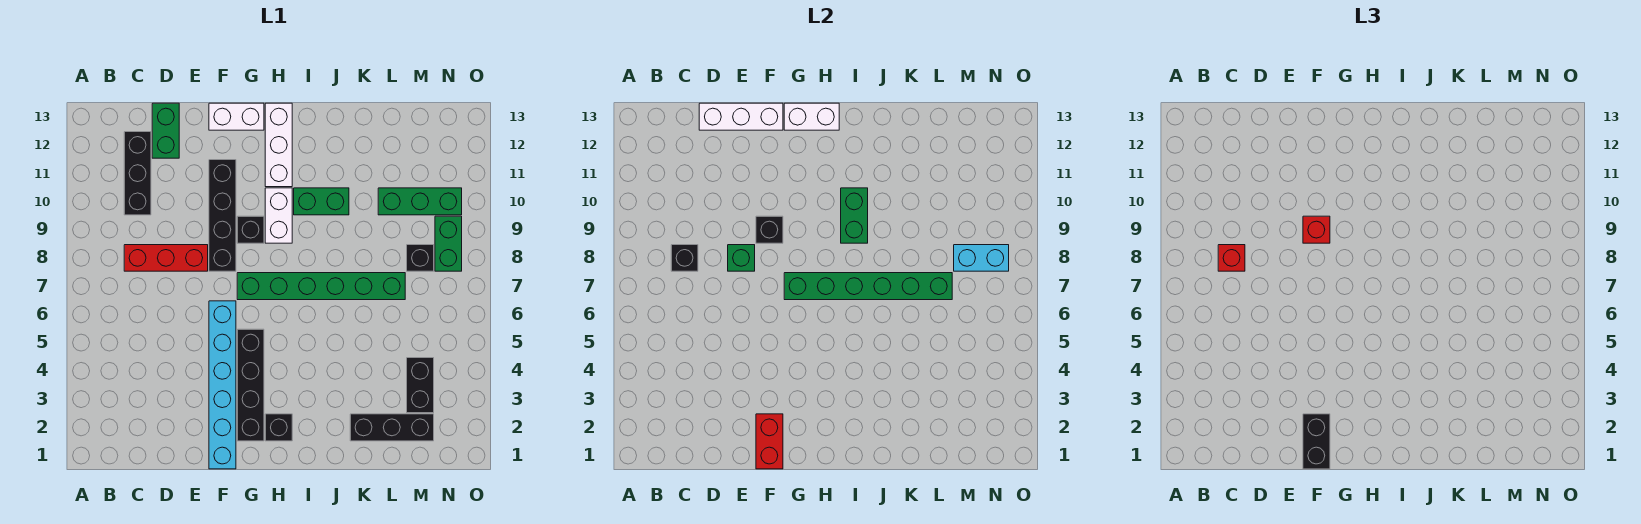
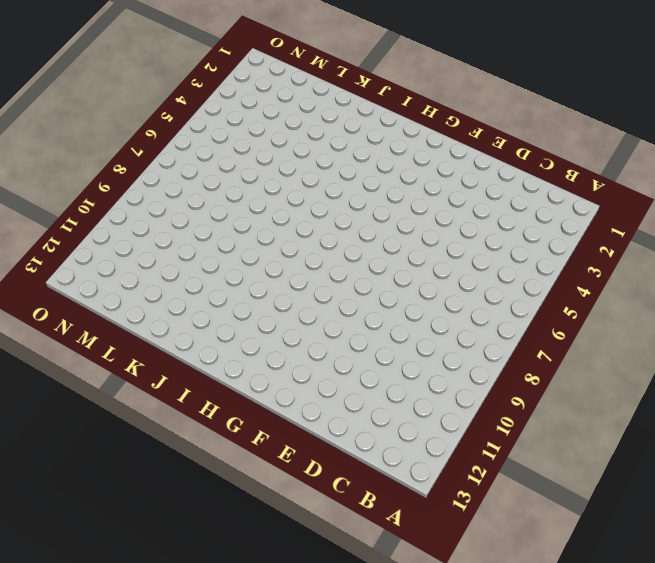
none -> red 1x3 brick [124,245,208,271]
none -> black 1x3 brick [124,132,151,215]
none -> green 1x2 brick [152,103,179,158]
none -> cyan 1x6 brick [209,301,236,469]

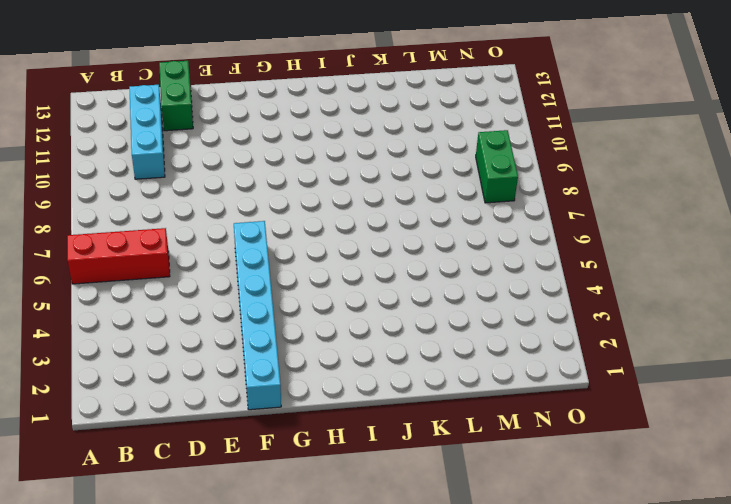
red 1x3 brick [67,228,170,284] -> red 1x3 brick moved to [124,245,208,271]
cyan 1x3 brick [129,85,165,179] -> black 1x3 brick [124,132,151,215]
none -> black 1x4 brick [209,160,236,271]
none -> white 1x2 brick [209,103,264,130]
none -> black 1x4 brick [237,329,264,441]
none -> green 1x6 brick [237,273,405,300]

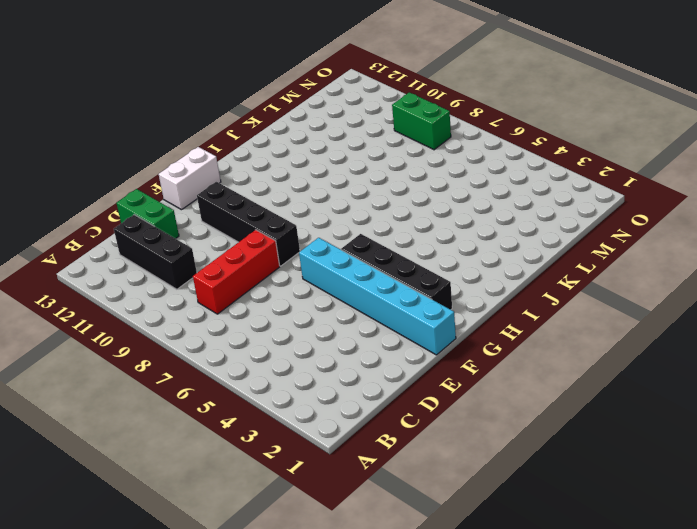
none -> green 1x6 brick [237,273,405,300]
none -> black 1x1 brick [237,216,264,243]
none -> black 1x1 brick [265,414,292,441]
none -> white 1x2 brick [265,188,292,243]

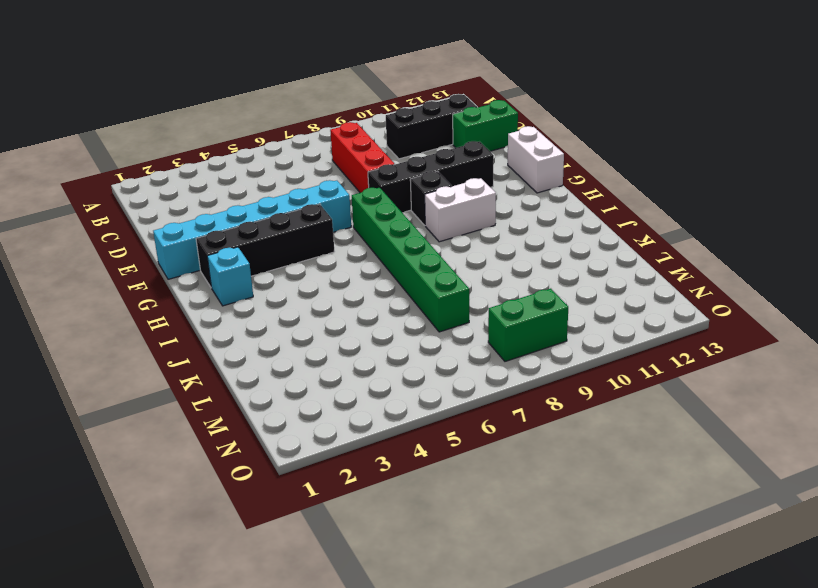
cyan 1x1 brick [207,247,253,306] -> black 1x1 brick [265,414,292,441]
none -> white 1x3 brick [265,103,292,187]
none -> green 1x2 brick [294,188,349,215]
none -> black 1x3 brick [350,414,434,441]
none -> green 1x3 brick [378,188,462,215]

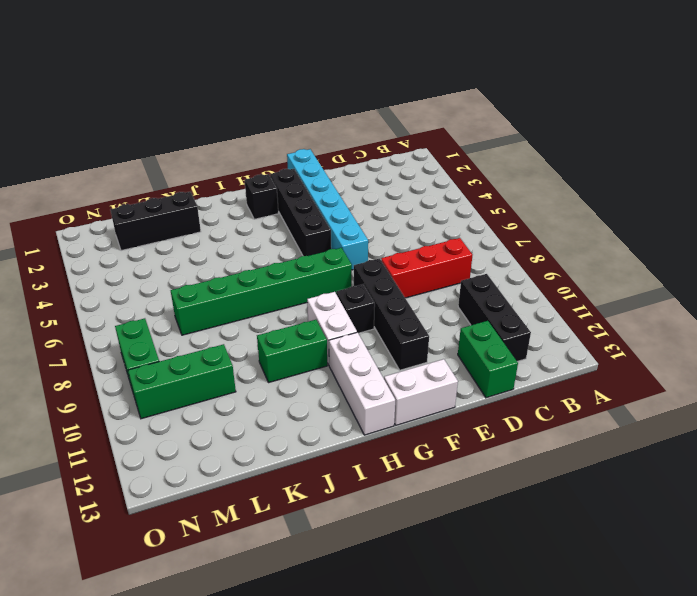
none -> black 1x2 brick [407,358,434,413]
none -> black 1x1 brick [407,245,434,271]
none -> black 1x1 brick [671,245,698,271]
none -> white 1x3 brick [699,103,783,130]

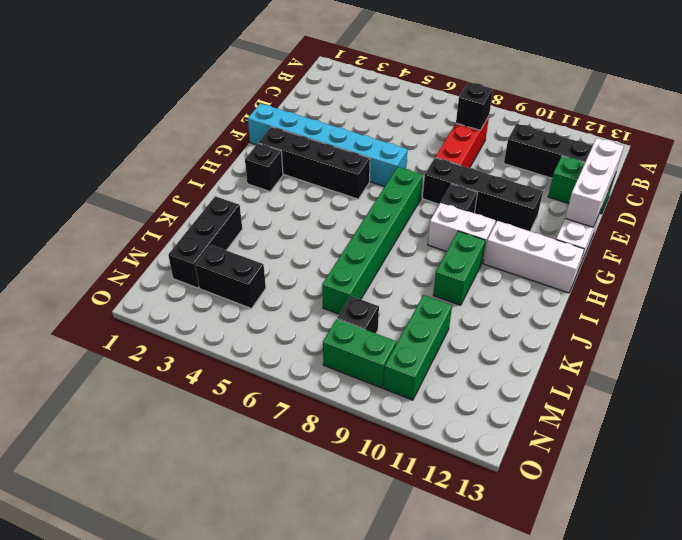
none -> green 1x1 brick [728,245,755,271]
none -> red 1x2 brick [756,414,783,469]
none -> black 1x1 brick [756,216,783,243]
none -> green 1x6 brick [784,273,952,300]

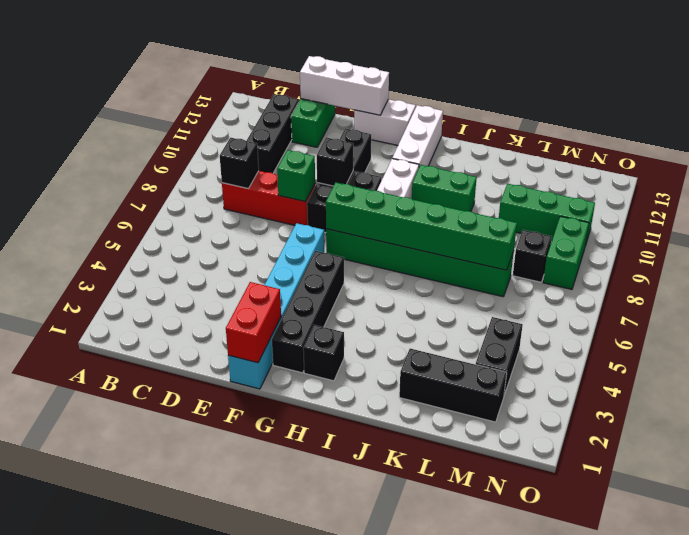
none -> white 1x2 brick [784,103,839,130]
none -> green 1x2 brick [841,188,868,243]
none -> cyan 1x2 brick [954,245,1009,271]
none -> red 1x1 brick [1218,245,1245,271]

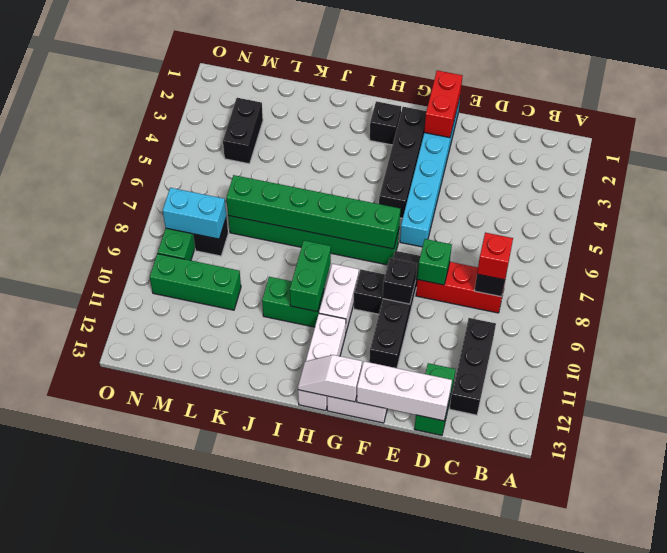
white 1x2 slope [298,355,362,402] -> white 1x2 brick [784,103,839,130]
none -> black 1x3 brick [350,414,434,441]
none -> black 1x2 brick [1303,414,1330,469]
none -> red 1x1 brick [1303,216,1330,243]

